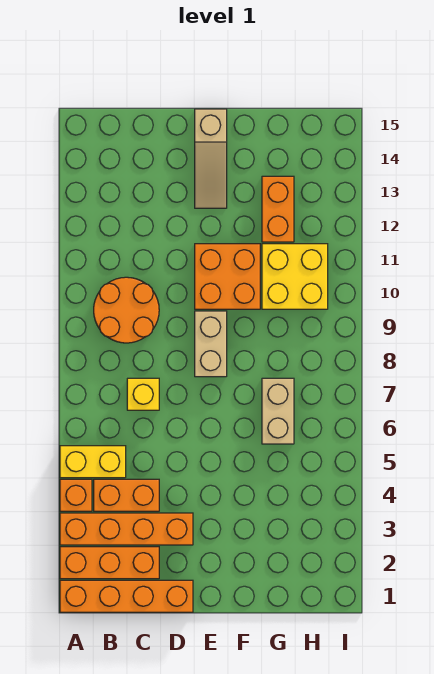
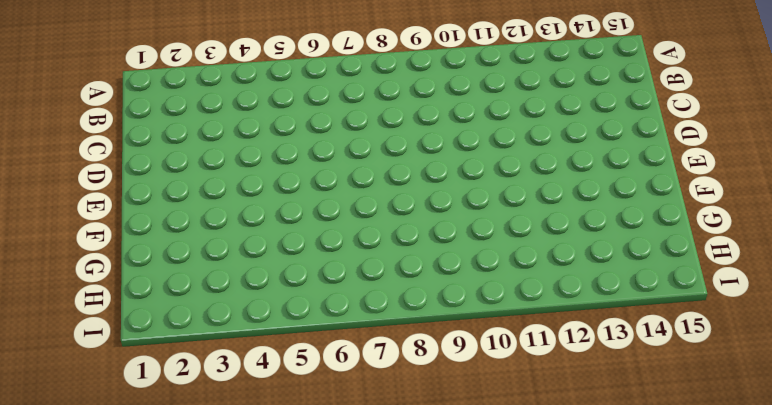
none -> orange 1x4 brick [60,580,193,612]
none -> orange 1x3 brick [60,547,159,579]
none -> orange 1x4 brick [60,513,193,545]

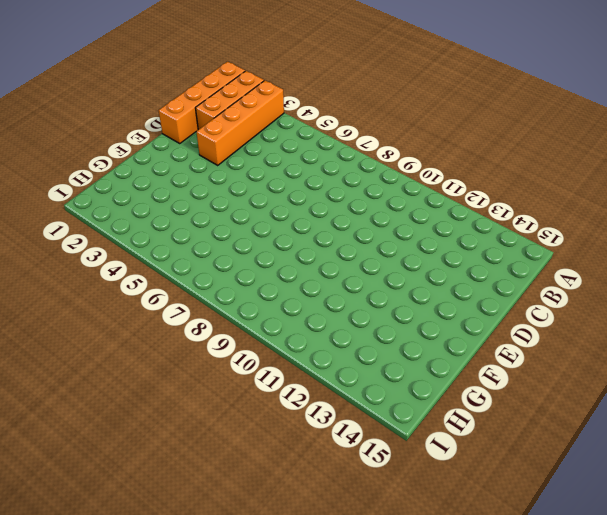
none -> orange 1x1 brick [60,479,92,511]
none -> yellow 1x2 brick [60,446,126,478]
none -> orange 1x2 brick [94,479,159,511]

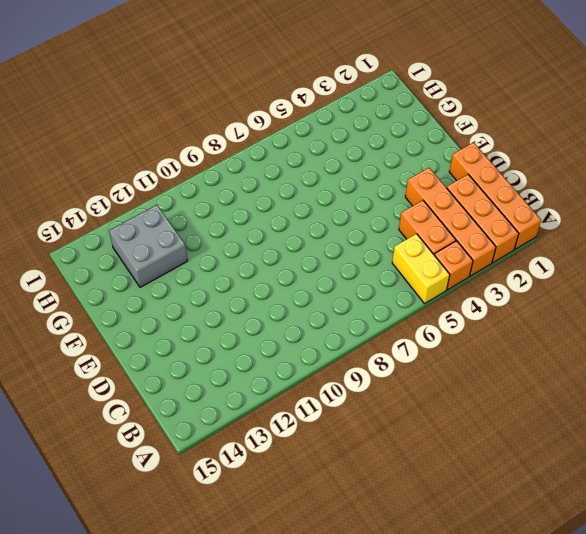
grey 2x2 brick [109,205,188,287] -> orange 1x2 brick [262,176,294,242]
none -> orange 2x2 round brick [94,277,159,343]
none -> yellow 1x1 brick [127,378,159,410]
none -> tan 1x2 brick [195,311,227,377]

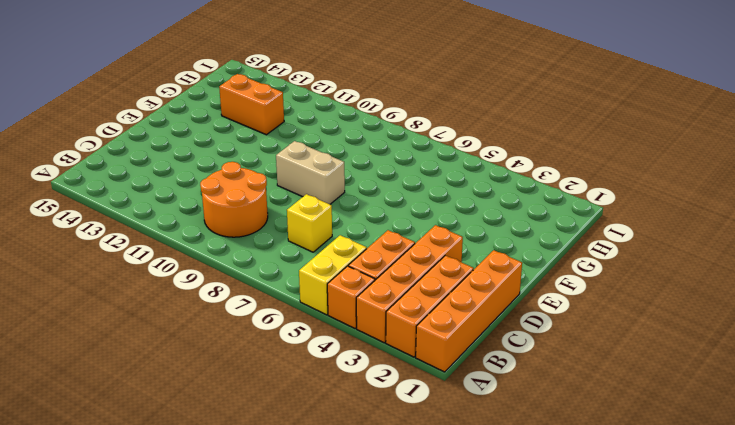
none -> orange 2x2 brick [195,244,260,309]
none -> tan 1x3 slope [195,109,227,208]
none -> tan 1x2 brick [262,378,294,444]

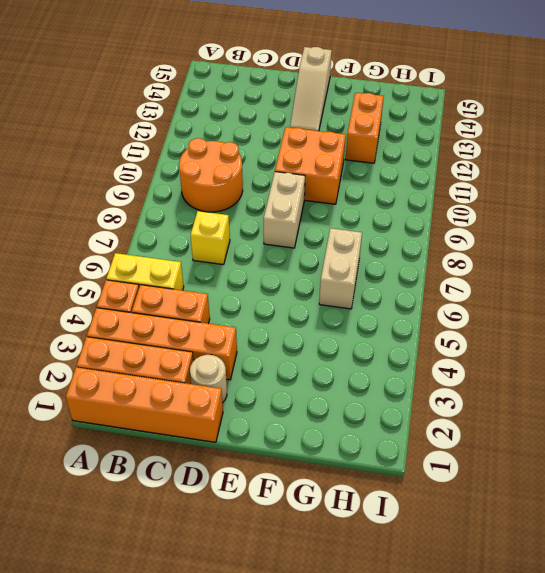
tan 1x1 round brick [190,355,227,403] -> none
none -> yellow 2x2 brick [262,244,328,309]

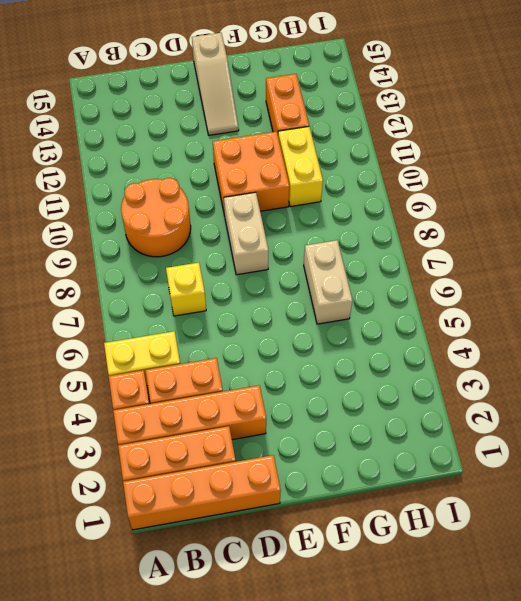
yellow 1x2 brick [278,127,323,207] -> yellow 2x2 brick [262,244,328,309]

